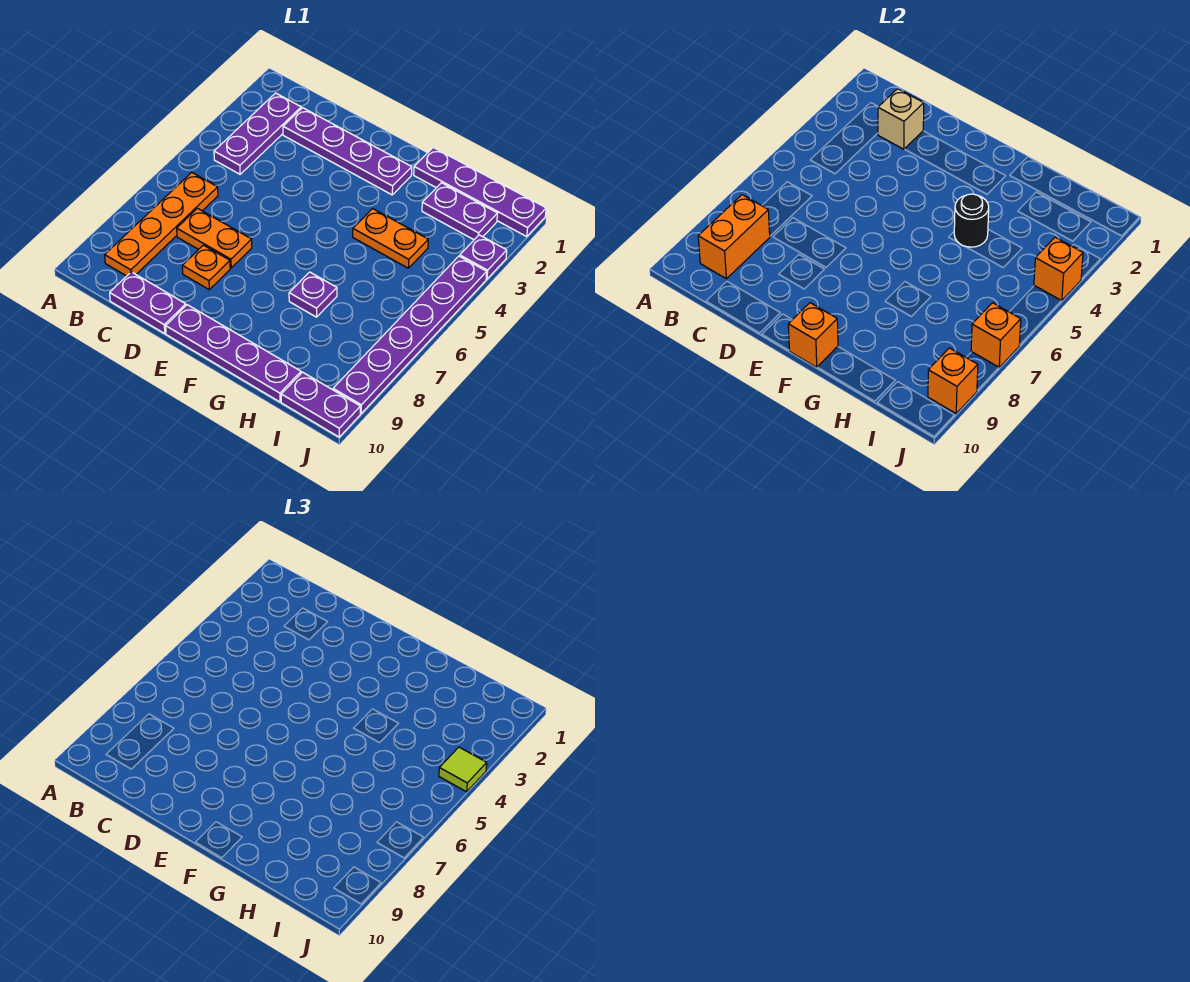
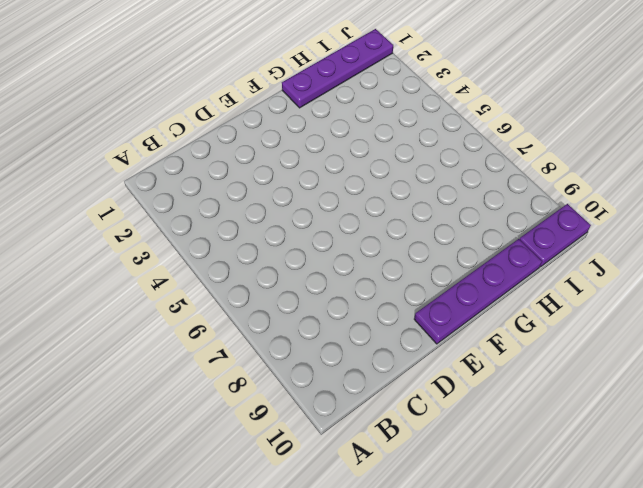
none -> purple 1x3 plate [214,93,301,174]
none -> orange 1x4 plate [105,172,218,276]
none -> purple 1x4 plate [283,108,412,195]

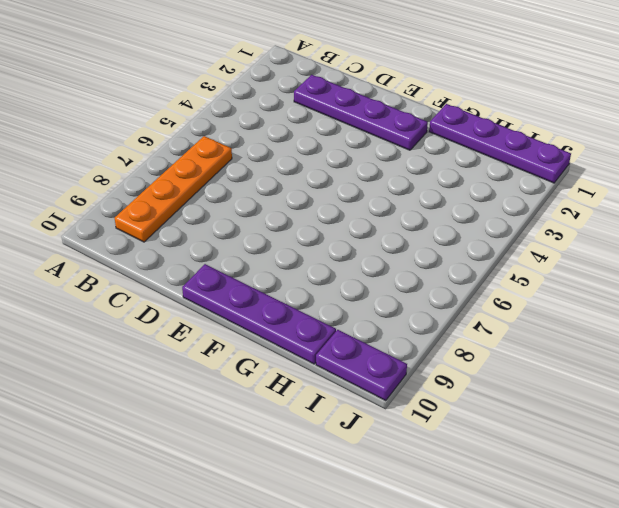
none -> purple 1x3 plate [214,93,301,174]
none -> orange 1x2 plate [177,208,252,268]
none -> purple 1x2 plate [110,272,186,333]

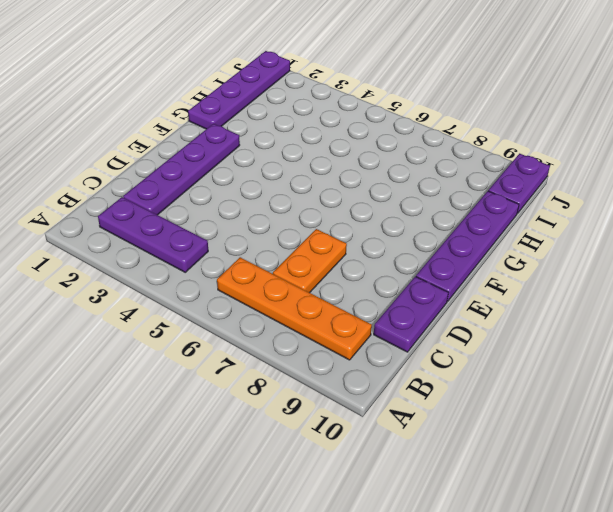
none -> orange 1x1 plate [182,245,230,289]
none -> orange 1x2 plate [353,209,428,268]
none -> purple 1x1 plate [289,272,337,317]

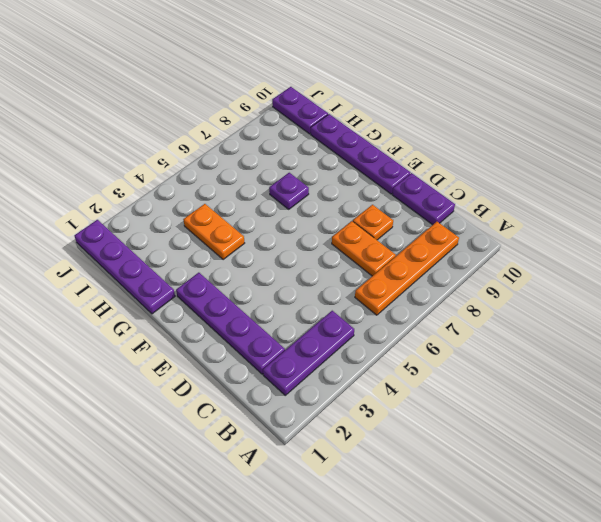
none -> purple 1x2 plate [422,183,498,240]
none -> purple 1x1 plate [460,235,507,279]
none -> purple 1x6 plate [333,256,487,413]

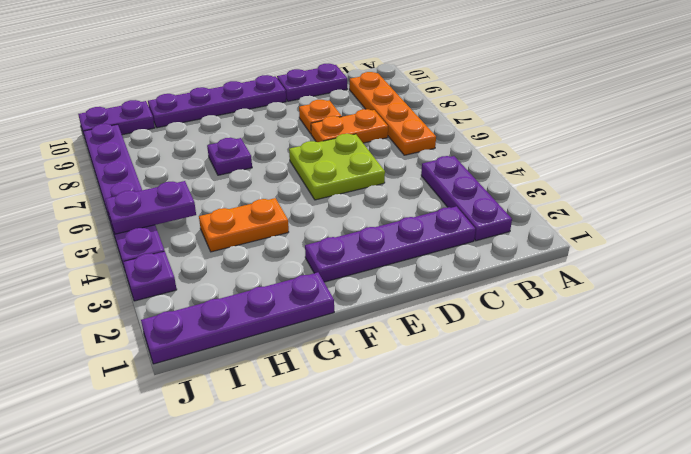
lime 2x2 plate [289,134,385,200] -> none
purple 1x2 plate [105,181,196,234] -> purple 1x2 plate moved to [422,183,498,240]
none -> orange 1x2 brick [698,195,770,279]
none -> tan 1x1 brick [878,89,924,149]
none -> orange 1x1 brick [788,303,838,367]

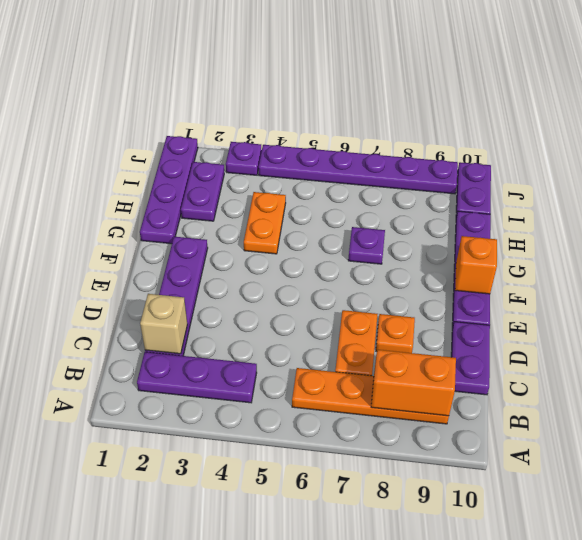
none -> black 1x1 round brick [954,194,989,247]
none -> orange 1x1 brick [1034,237,1083,301]
none -> orange 1x1 brick [971,303,1021,367]

